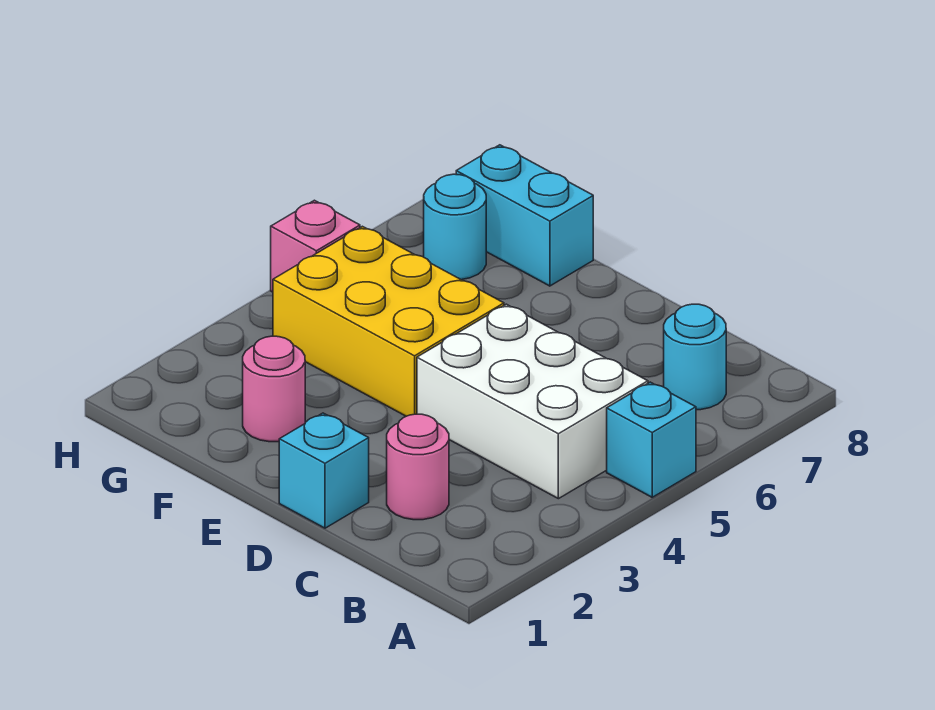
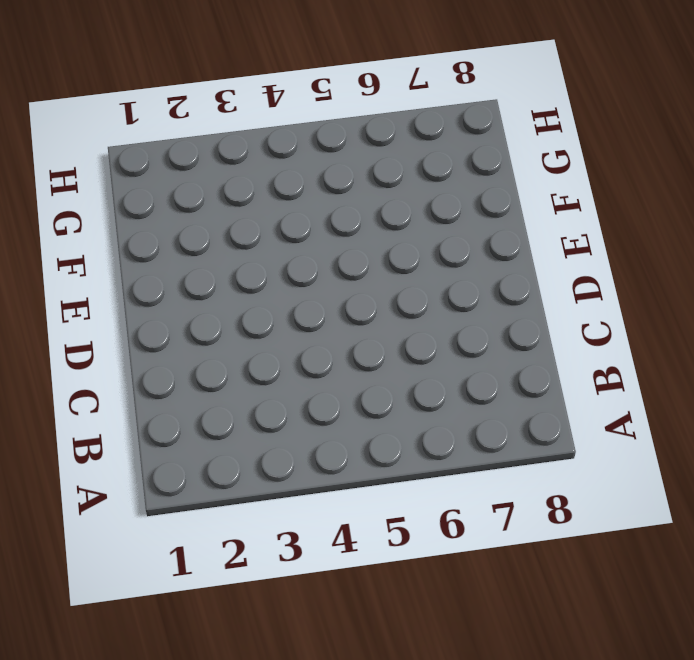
none -> cyan 1x1 brick [607,382,696,497]
none -> white 2x3 brick [417,304,648,499]

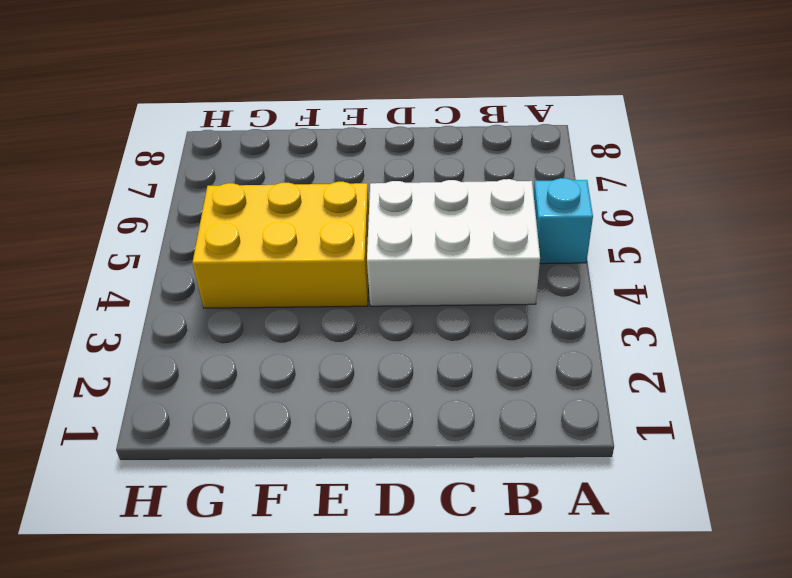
none -> cyan 1x1 round brick [664,304,726,410]
none -> pink 1x1 round brick [387,414,449,520]

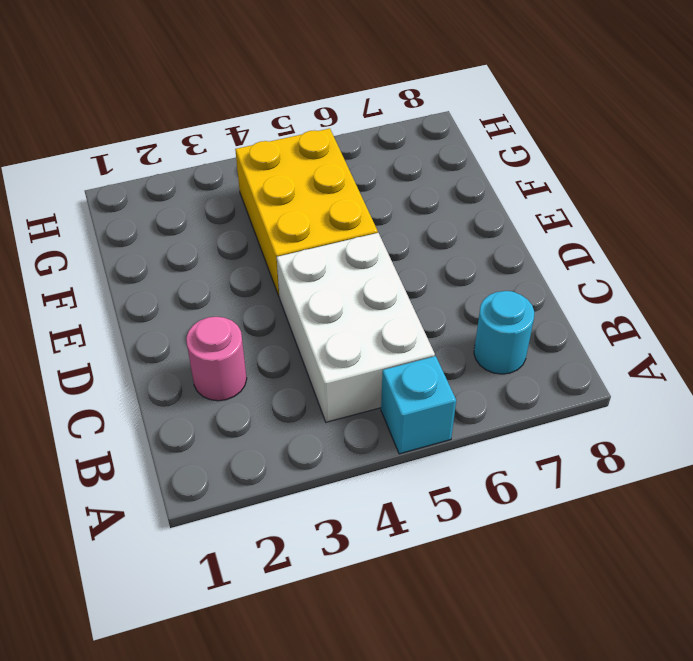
none -> cyan 1x1 brick [279,413,369,528]
none -> pink 1x1 round brick [243,336,305,442]

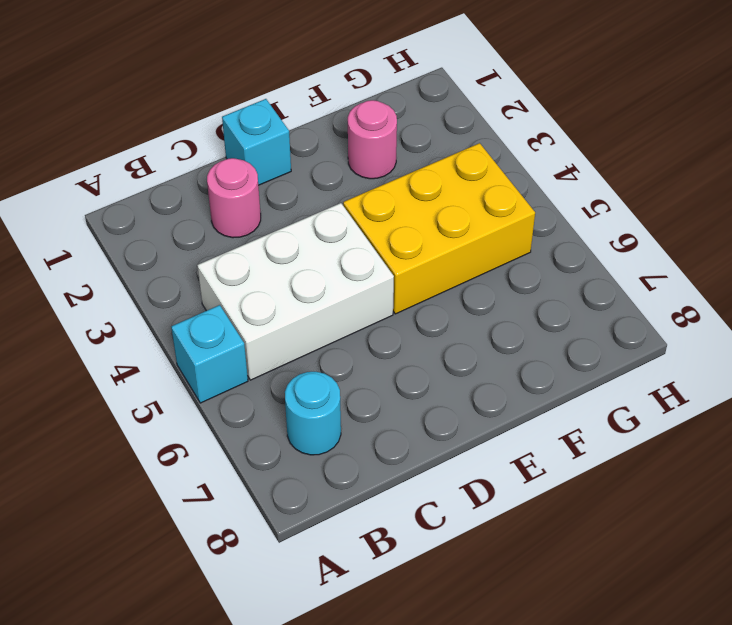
none -> cyan 1x2 brick [456,145,593,286]
none -> cyan 1x1 round brick [424,174,486,280]

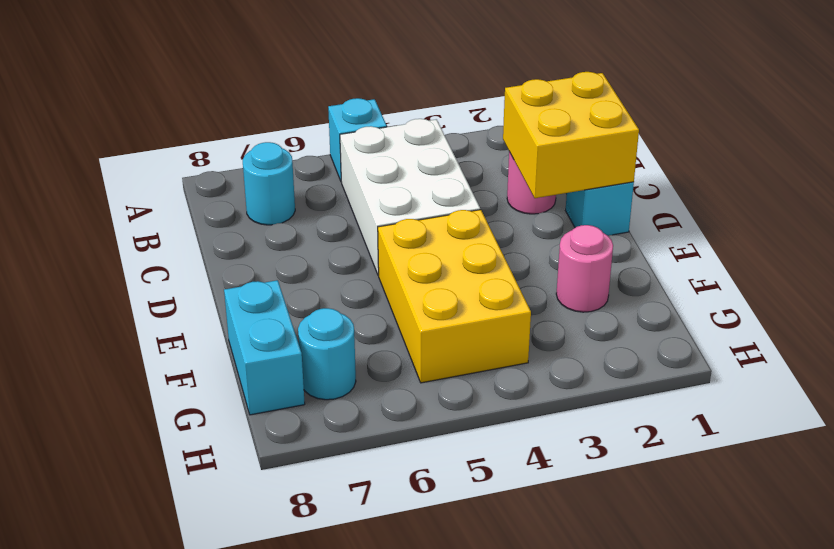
yellow 2x2 brick [503,72,639,198] -> none
none -> pink 1x1 brick [271,200,360,292]

